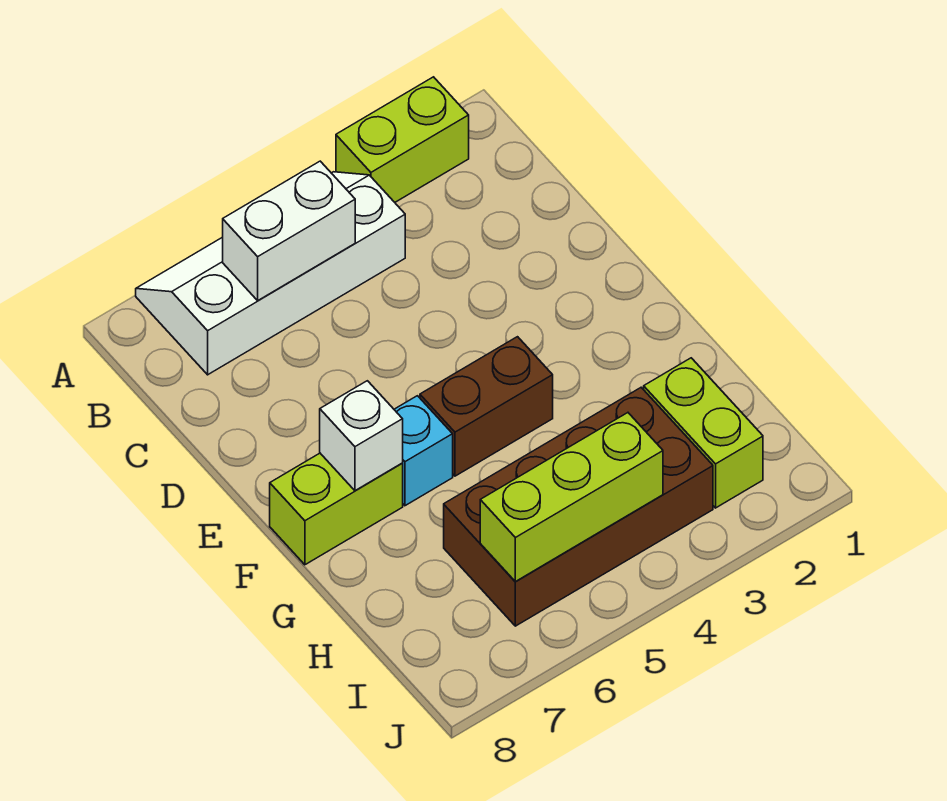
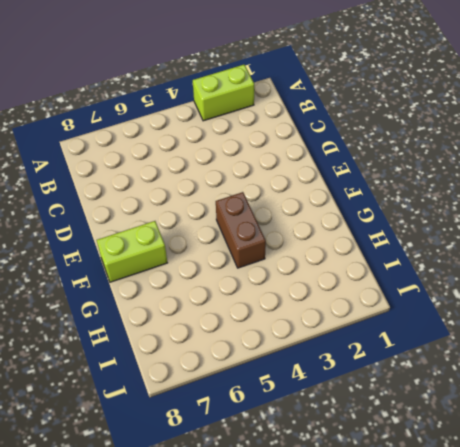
brown 1x2 brick [216,192,266,268] -> brown 1x2 brick turned to [420,337,553,476]
none -> white 2x4 slope [136,172,405,375]
none -> cyan 1x1 brick [394,396,453,506]

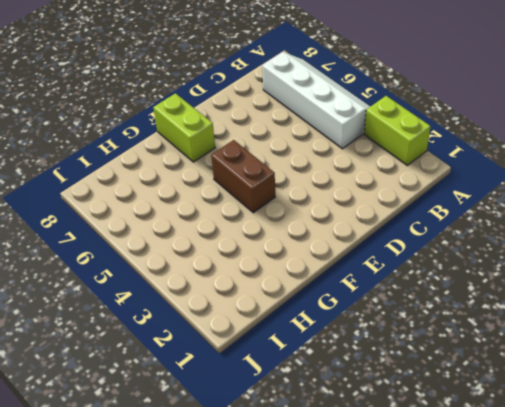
none -> cyan 1x1 brick [394,396,453,506]
none -> lime 1x2 brick [644,358,763,508]

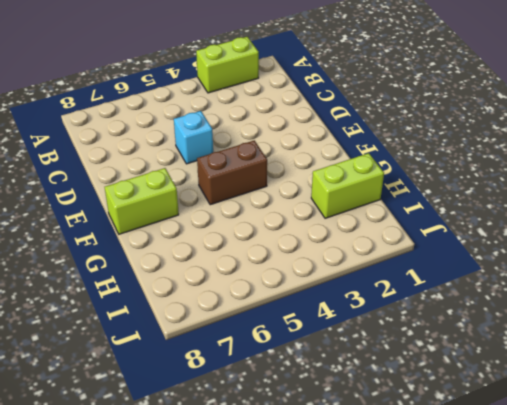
cyan 1x1 brick [174,111,213,164] -> cyan 1x1 brick moved to [394,396,453,506]
lime 1x2 brick [311,153,384,218] -> lime 1x2 brick turned to [644,358,763,508]
none -> white 2x4 slope [136,172,405,375]
none -> brown 2x4 brick [444,388,713,626]

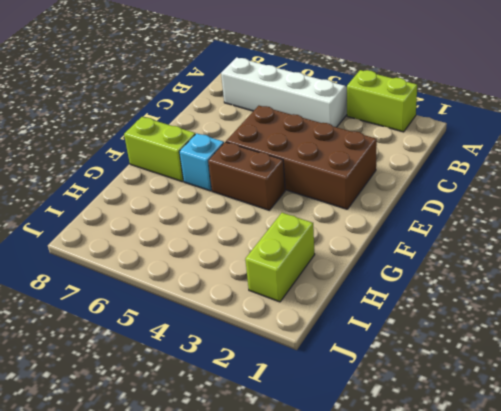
brown 2x4 brick [226,106,377,209] -> brown 2x4 brick moved to [444,388,713,626]
none -> white 1x2 brick [223,161,355,300]
none -> white 1x1 brick [320,381,403,491]

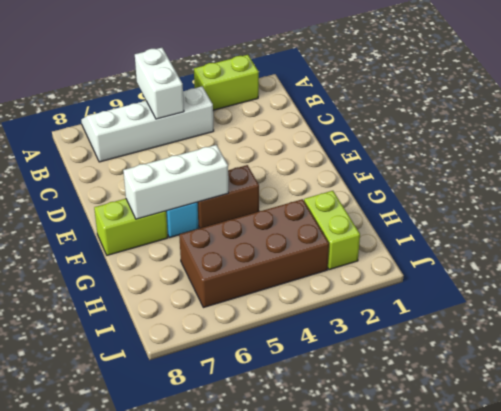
white 1x2 brick [135,48,184,119] -> white 1x2 brick turned to [223,161,355,300]
white 1x3 brick [123,145,228,219] -> white 1x1 brick [320,381,403,491]
none -> lime 1x3 brick [480,413,663,582]

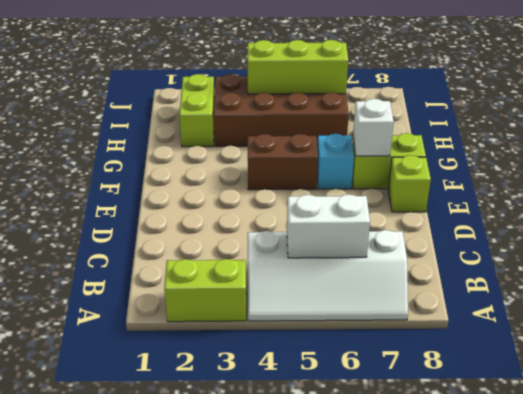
lime 1x1 brick [388,155,431,212] -> none

